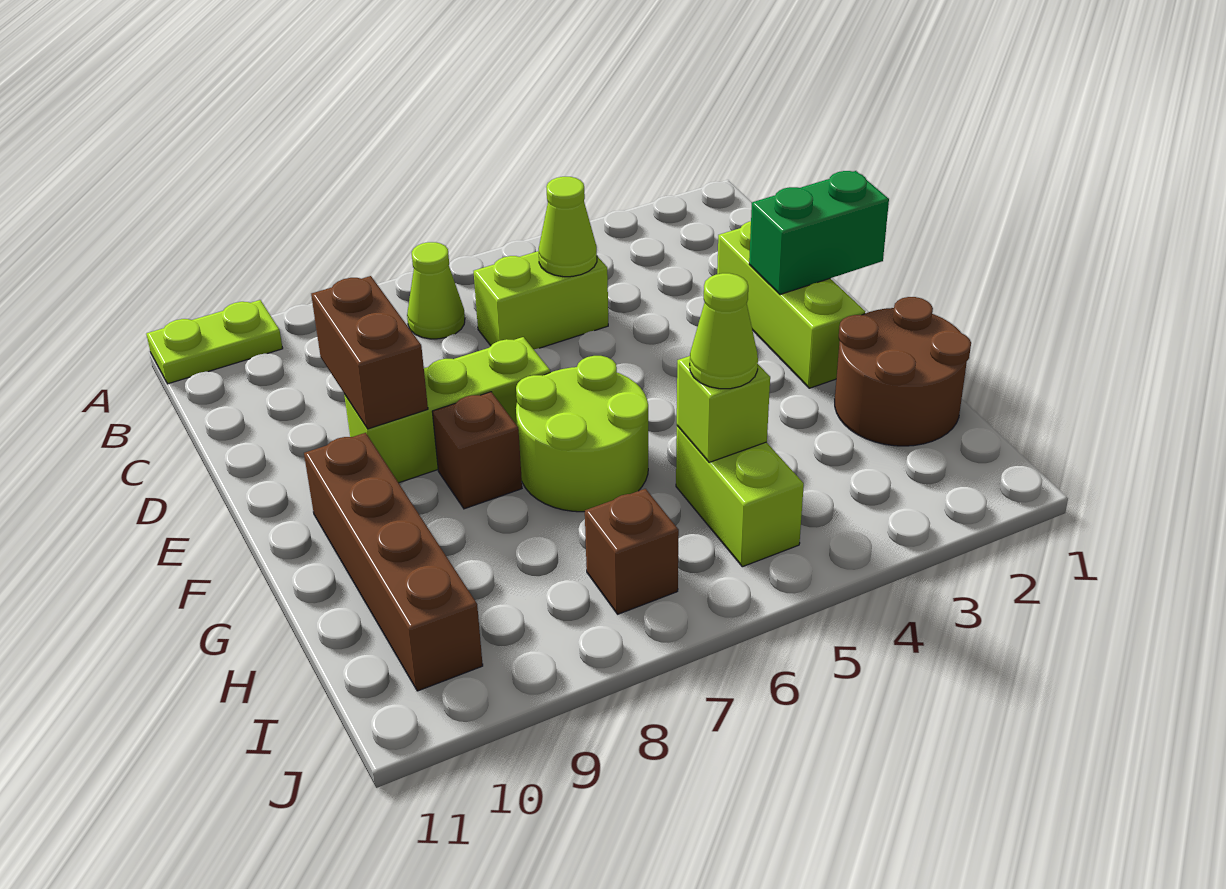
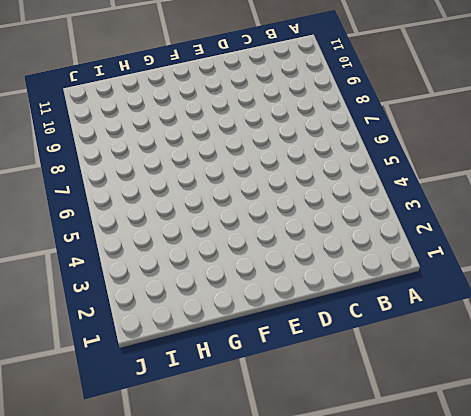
none -> lime 1x2 plate [147,300,283,384]
none -> lime 1x1 cone [407,242,465,339]
none -> lime 1x2 brick [474,251,608,349]

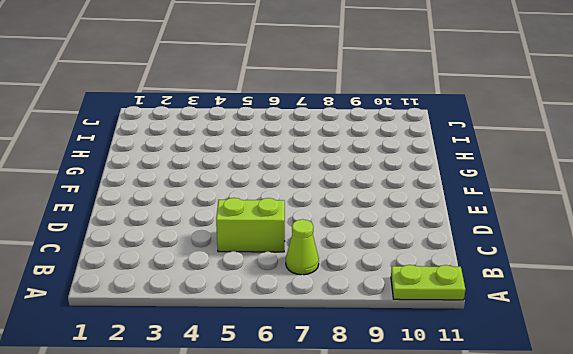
none -> lime 1x3 brick [717,221,865,388]
none -> lime 1x3 brick [344,337,550,483]
none -> lime 2x2 round brick [516,356,648,512]

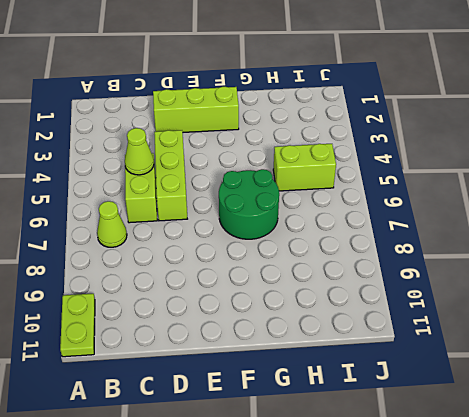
lime 1x3 brick [154,130,187,221] -> lime 1x3 brick moved to [344,337,550,483]
green 2x2 round brick [219,169,279,239] -> lime 2x2 round brick [516,356,648,512]
none -> brown 1x1 brick [432,392,522,509]
none -> brown 1x4 brick [304,433,483,691]
none -> brown 2x2 round brick [835,297,971,446]

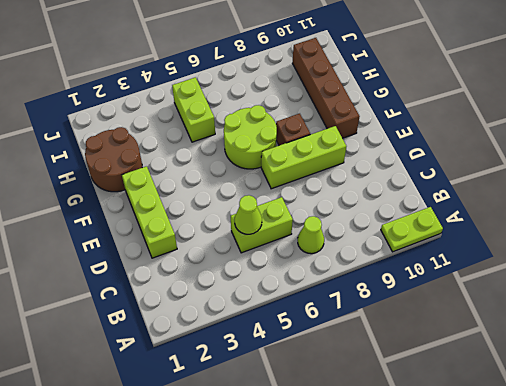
none -> brown 1x1 brick [585,489,679,614]
none -> brown 1x2 brick [311,276,428,429]
none -> green 1x2 brick [749,171,889,295]

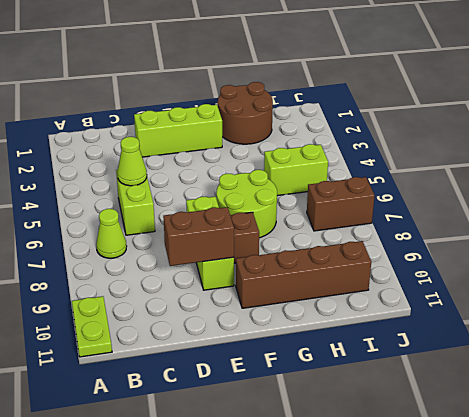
brown 1x2 brick [307,177,375,231] -> brown 1x1 brick [585,489,679,614]
none -> green 1x2 brick [749,171,889,295]
none -> lime 1x1 brick [677,356,770,462]
none -> lime 1x1 cone [690,273,758,389]

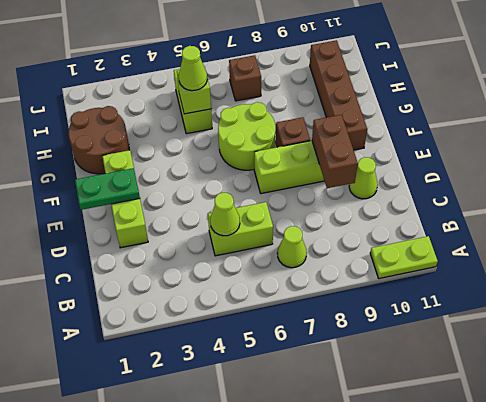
lime 1x1 cone [349,157,378,199] -> none
green 1x2 plate [75,168,140,210] -> green 1x2 brick [749,171,889,295]

